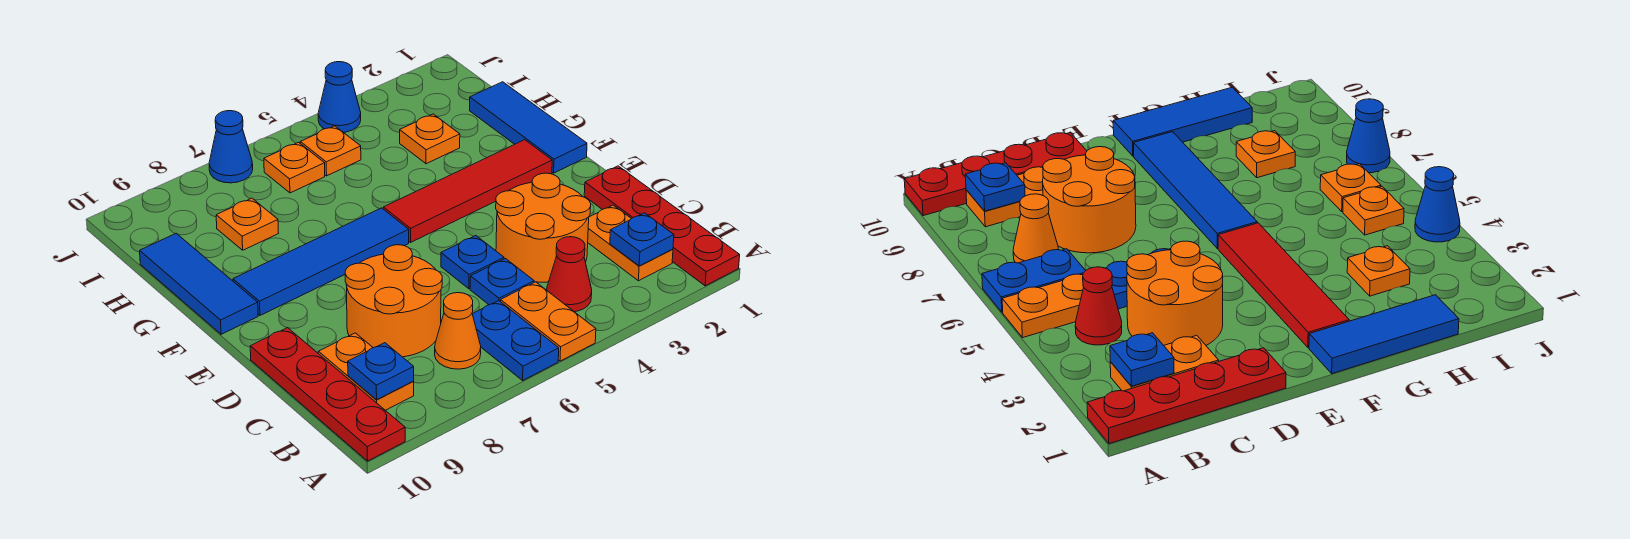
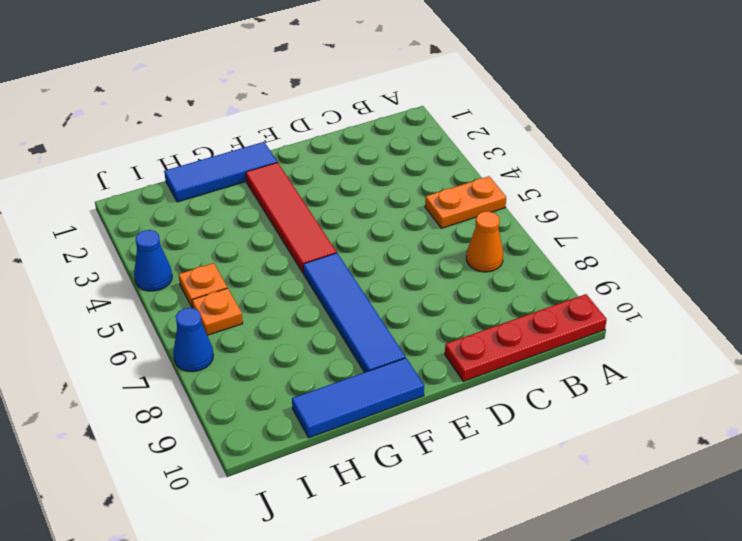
none -> red 1x4 plate [584,166,740,286]
none -> blue 1x2 plate [473,301,559,380]
none -> orange 1x2 plate [588,205,673,281]

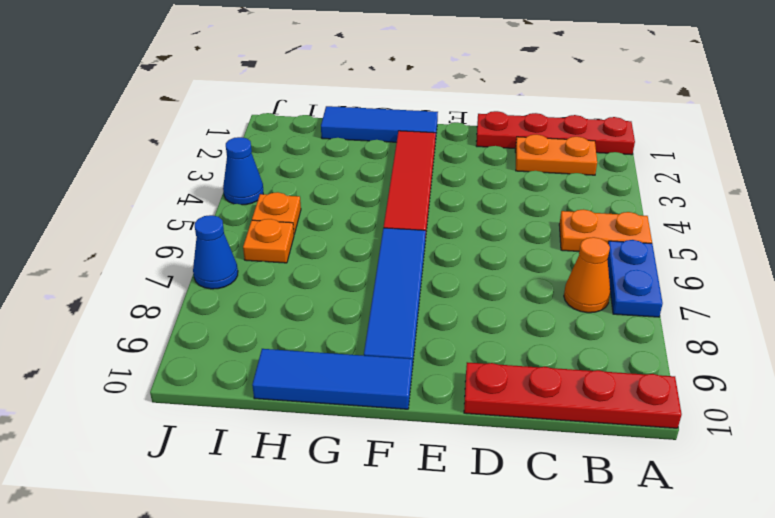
blue 1x2 plate [607,240,663,317] -> blue 1x2 plate turned to [473,301,559,380]
none -> red 1x1 cone [547,237,592,312]
none -> orange 1x2 plate [318,333,414,410]
none -> orange 2x2 round brick [496,173,591,282]

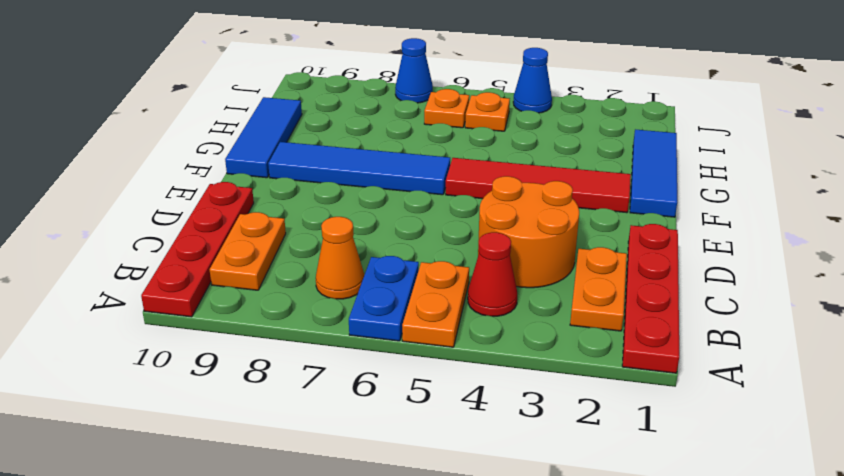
none -> blue 1x1 plate [470,259,534,305]
none -> orange 2x2 round brick [345,245,442,357]
none -> blue 1x1 plate [441,236,504,289]

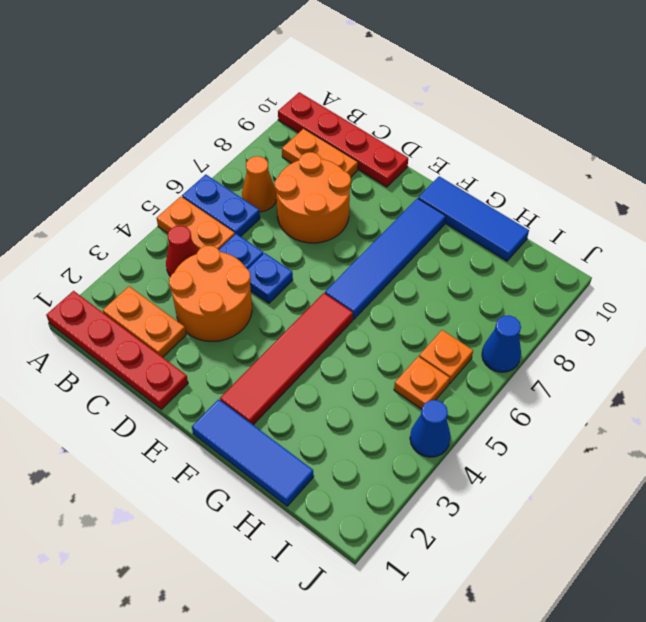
none -> orange 1x1 plate [400,114,460,164]
none -> orange 1x1 plate [216,198,278,250]
none -> blue 1x1 plate [610,213,674,266]

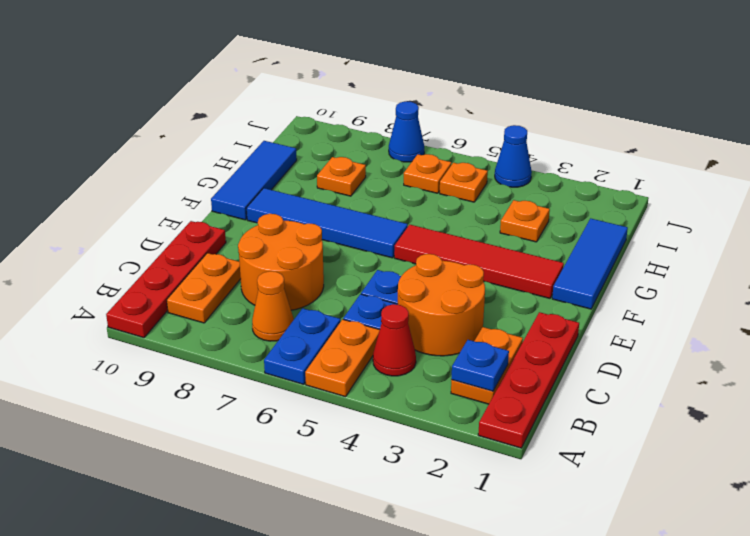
none -> blue 1x1 plate [348,343,414,400]

